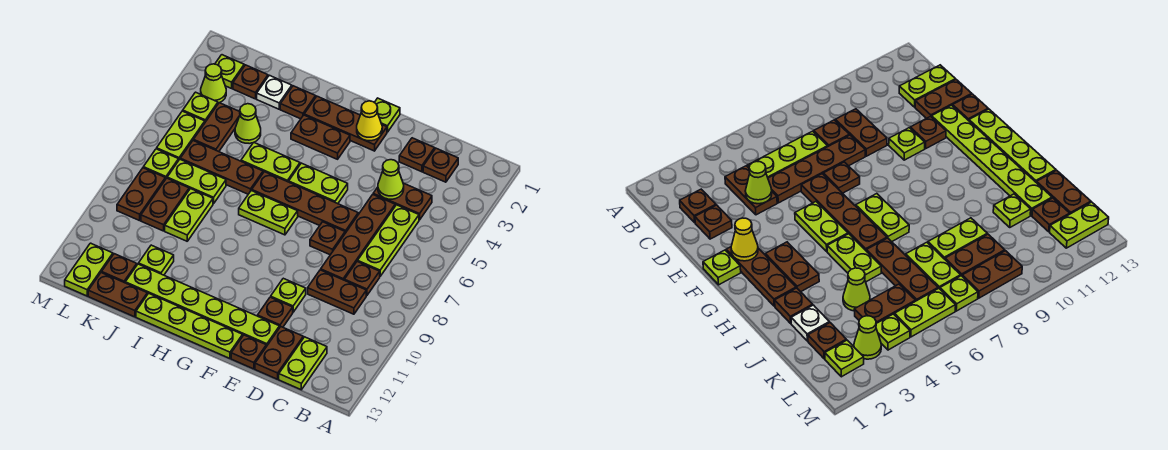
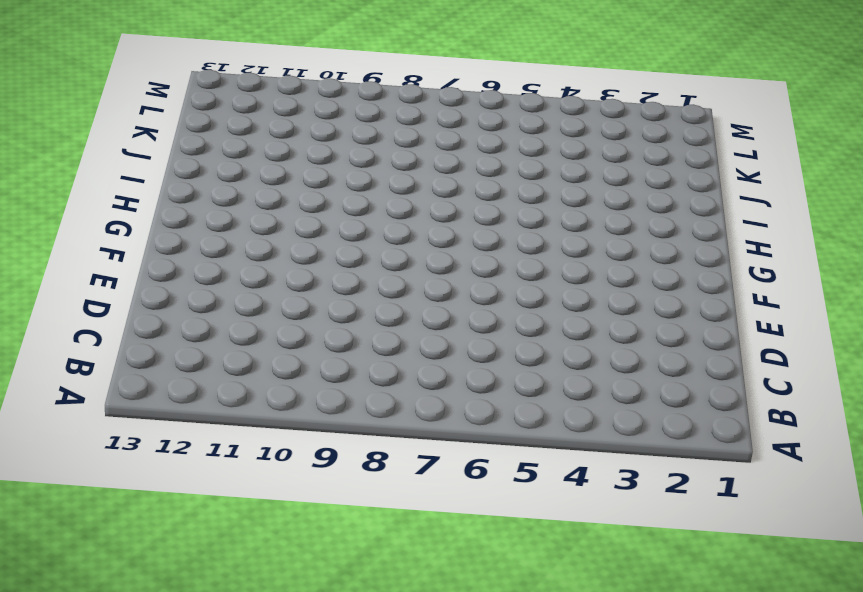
none -> brown 1x1 plate [423,148,458,182]
none -> brown 1x2 plate [373,183,432,220]
none -> lime 1x3 plate [358,205,419,276]
none -> brown 1x1 plate [344,261,380,295]

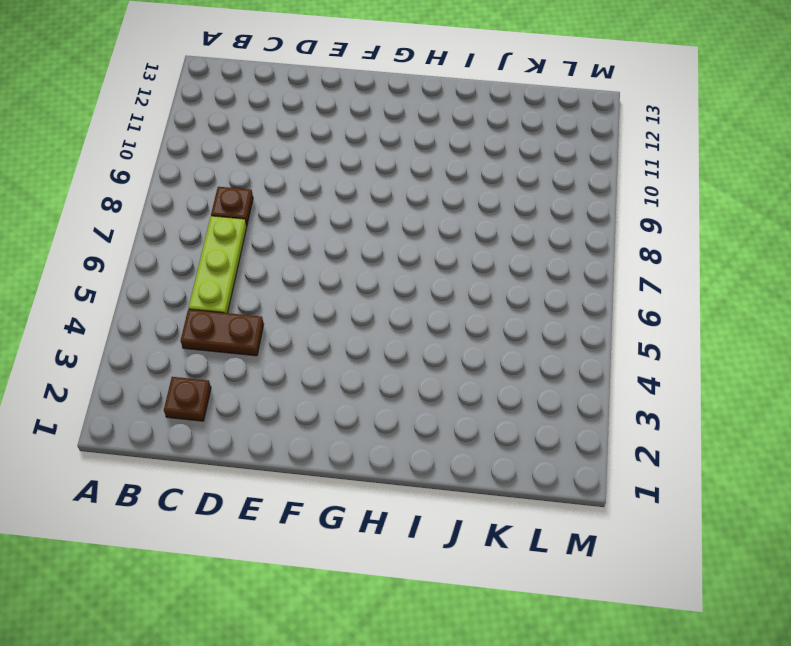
none -> brown 1x2 plate [308,270,366,314]
none -> lime 1x2 plate [279,337,327,390]
none -> brown 1x1 plate [399,138,435,172]
none -> brown 1x4 plate [321,195,395,280]

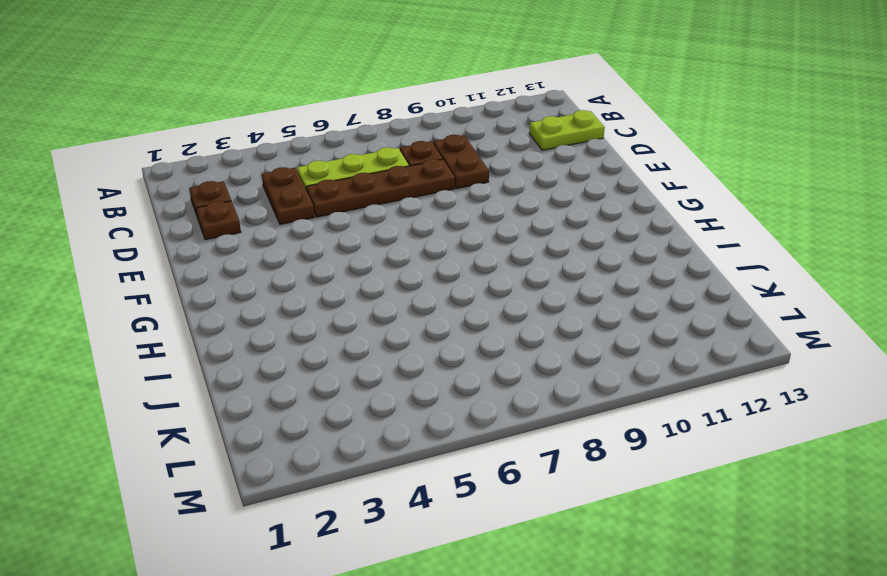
none -> brown 1x2 plate [255,327,303,379]
none -> brown 1x4 plate [252,172,358,233]
none -> brown 1x1 plate [310,222,345,255]
none -> lime 1x1 plate [271,278,306,312]

